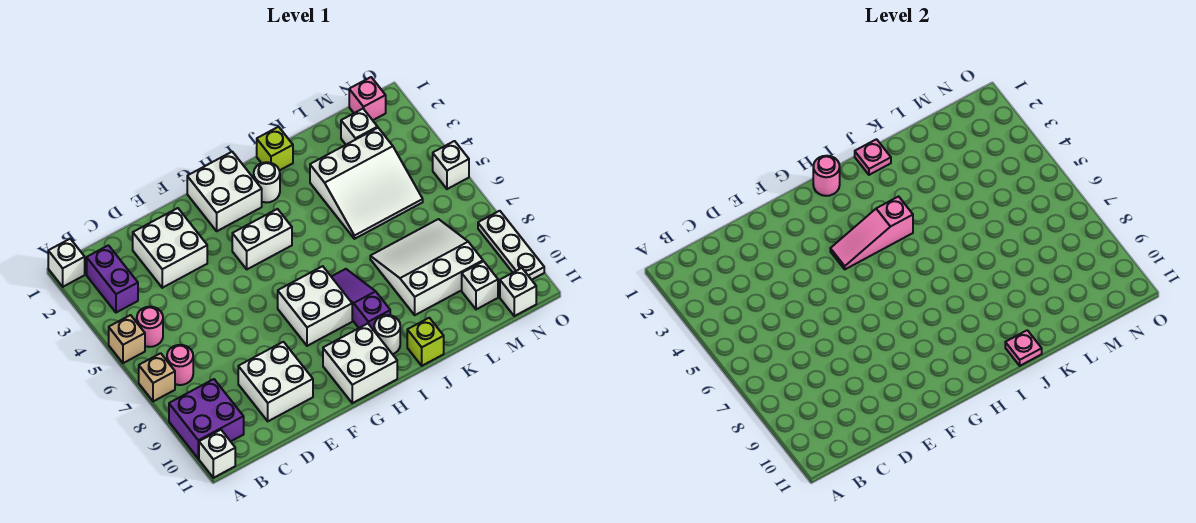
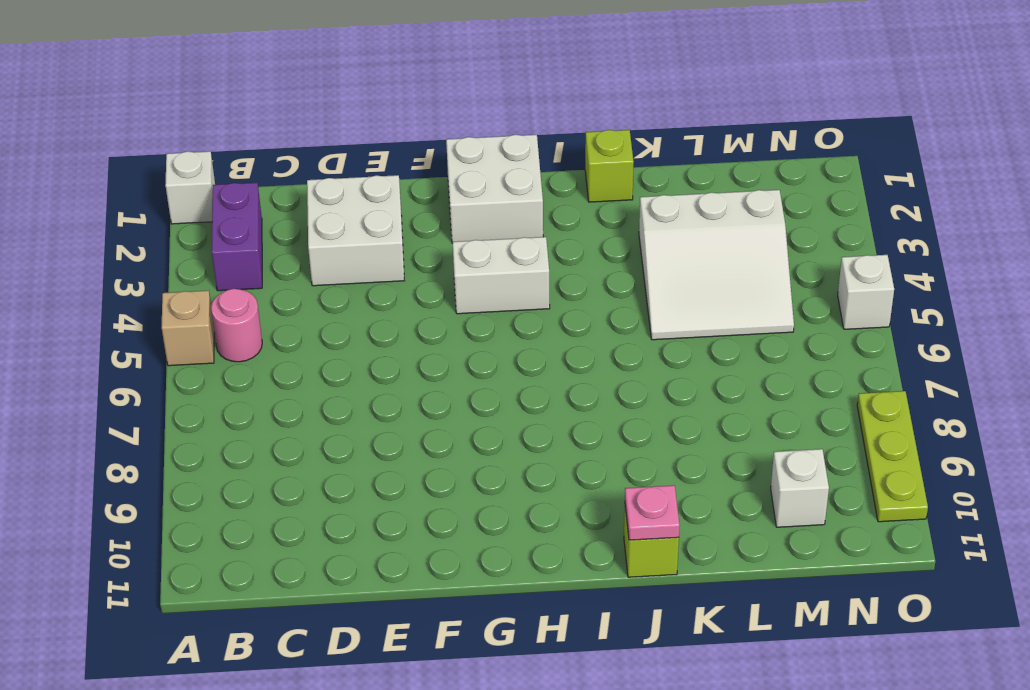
lime 1x3 plate [857,391,928,522] -> white 1x3 plate [478,211,544,280]
none -> tan 1x1 brick [139,353,175,401]
none -> purple 2x2 brick [169,379,244,459]
none -> white 1x1 brick [199,430,235,478]
none -> pink 1x1 round brick [167,345,193,385]

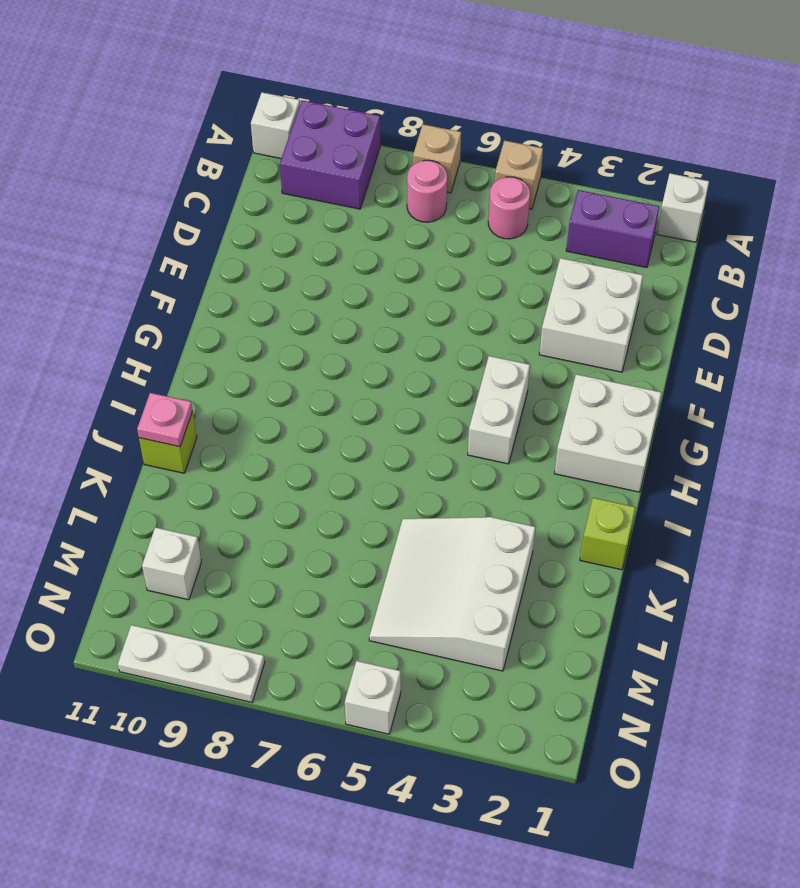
none -> white 2x2 brick [238,342,313,421]
none -> white 2x2 brick [278,266,352,346]
none -> white 2x2 brick [323,324,397,403]
none -> white 1x1 round brick [254,162,280,202]

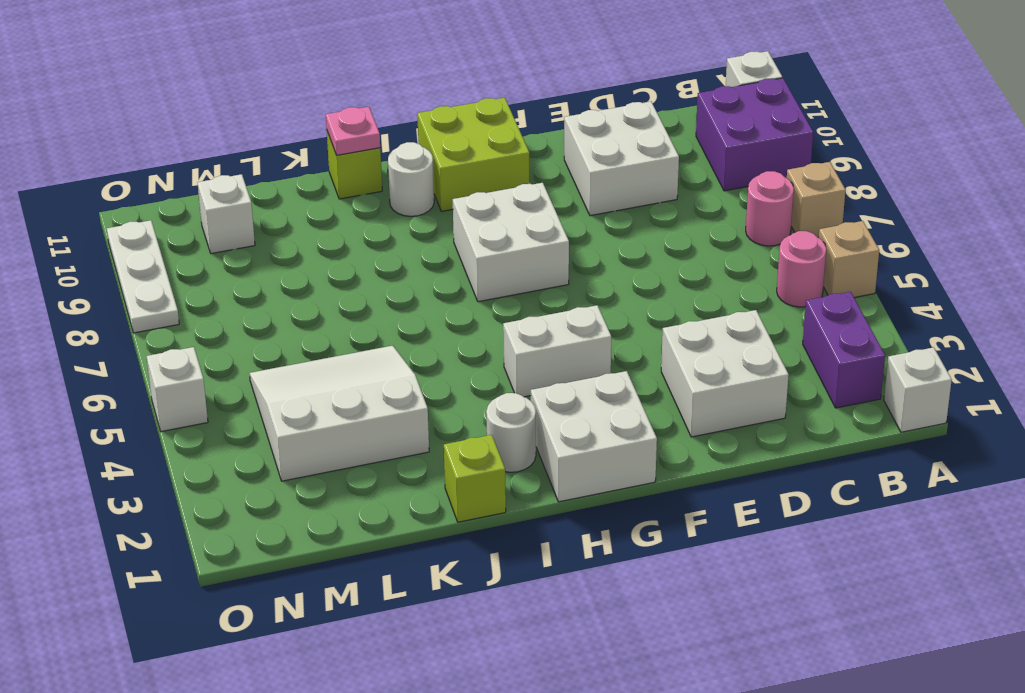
lime 2x2 brick [417,98,530,211] -> white 2x2 brick [323,324,397,403]
none -> purple 1x3 slope [331,269,390,330]
none -> white 3x3 slope [370,219,483,315]
none -> white 1x1 brick [341,109,378,145]
none -> pink 1x1 brick [349,77,386,120]

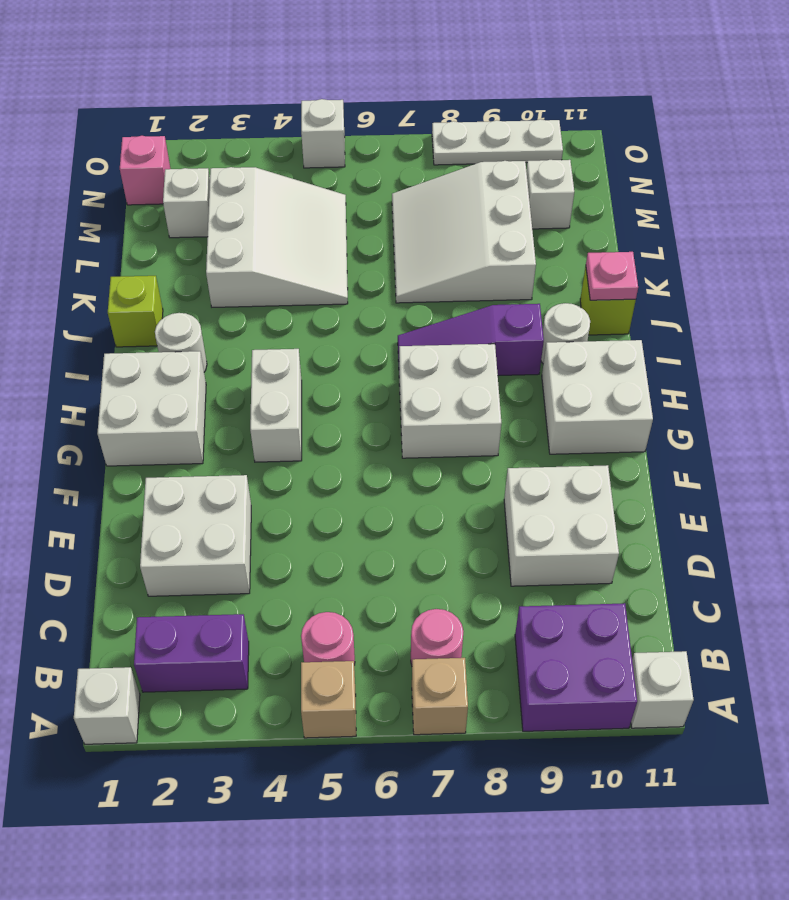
none -> white 1x1 brick [500,268,536,316]
none -> pink 1x3 slope [830,196,913,269]
none -> pink 1x1 round brick [813,156,840,196]
none -> pink 1x1 plate [855,139,891,175]

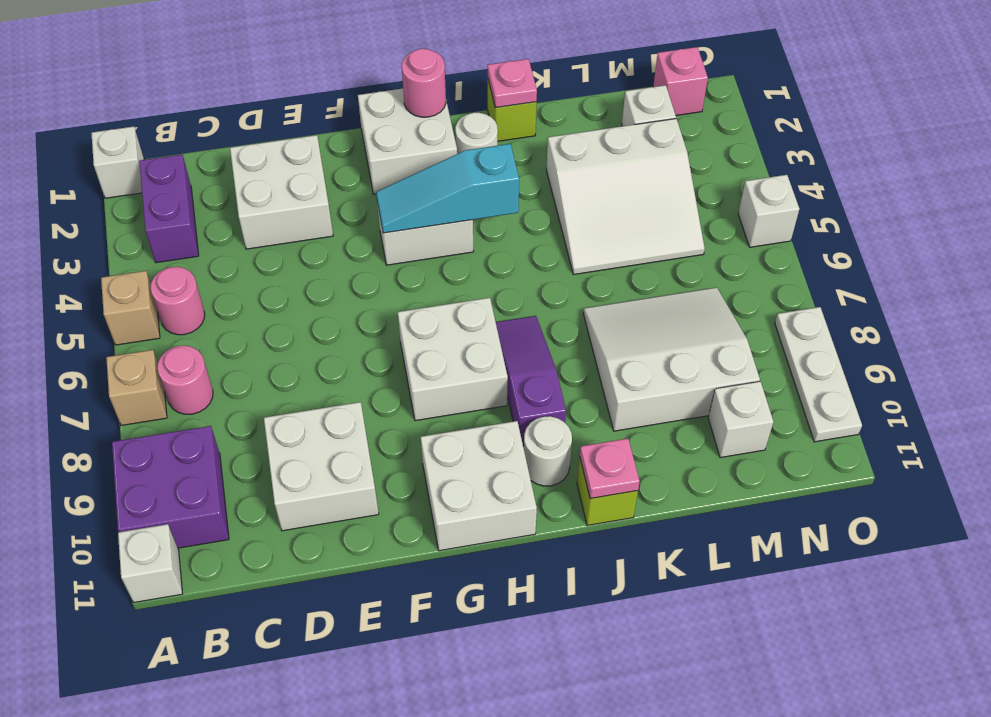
cyan 1x3 slope [376,144,519,233] -> pink 1x3 slope [830,196,913,269]
none -> white 1x1 brick [500,268,536,316]

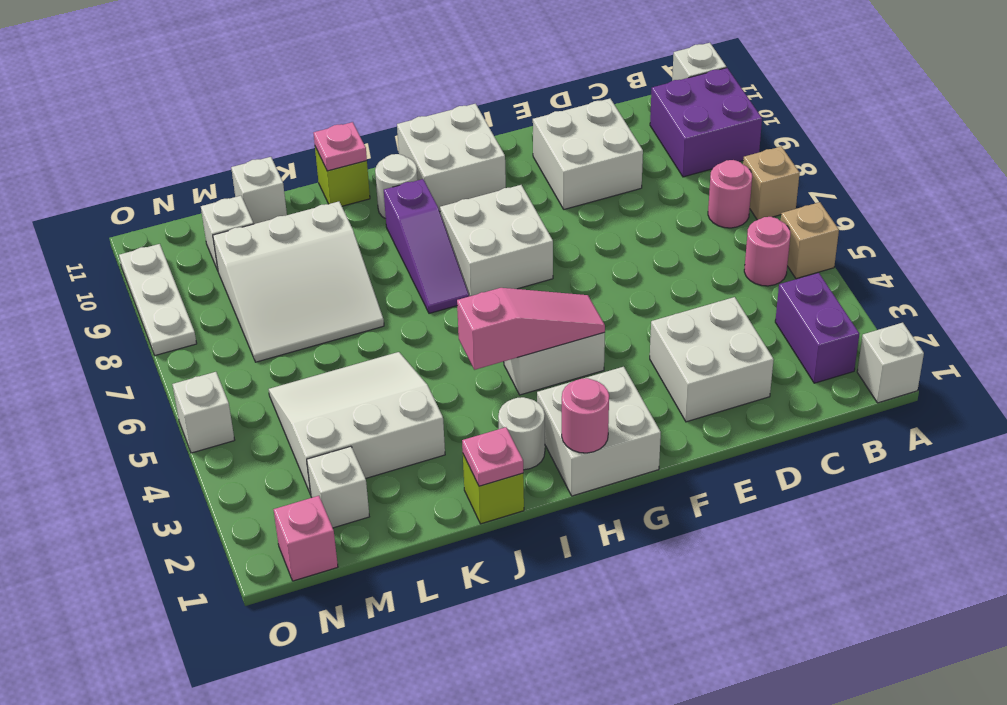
white 1x1 brick [231,157,287,224] -> white 1x1 brick moved to [500,268,536,316]

